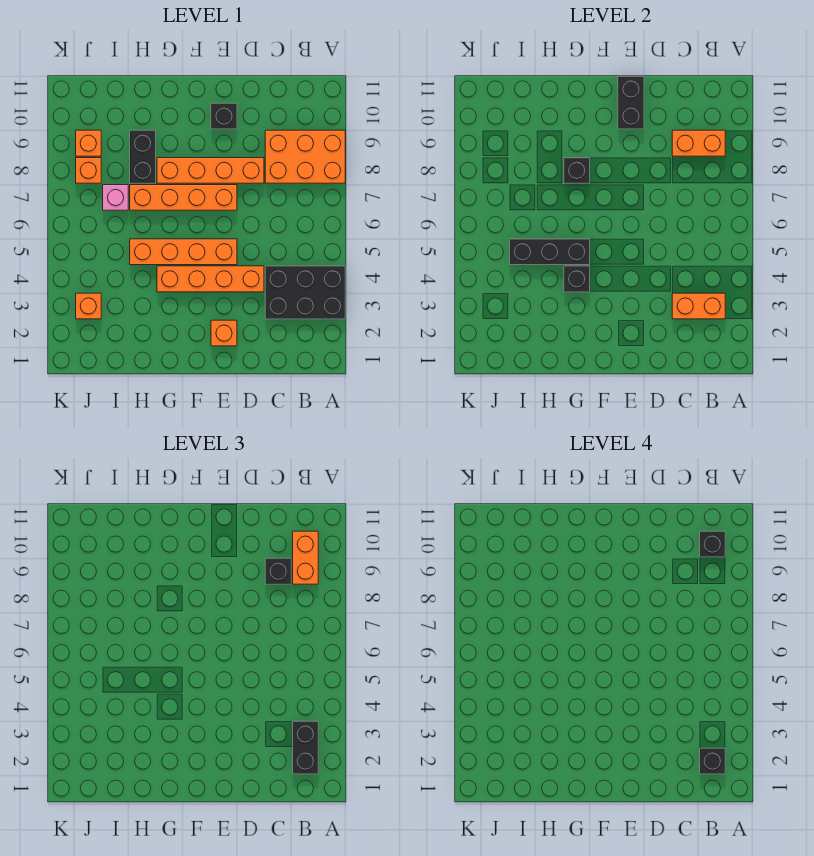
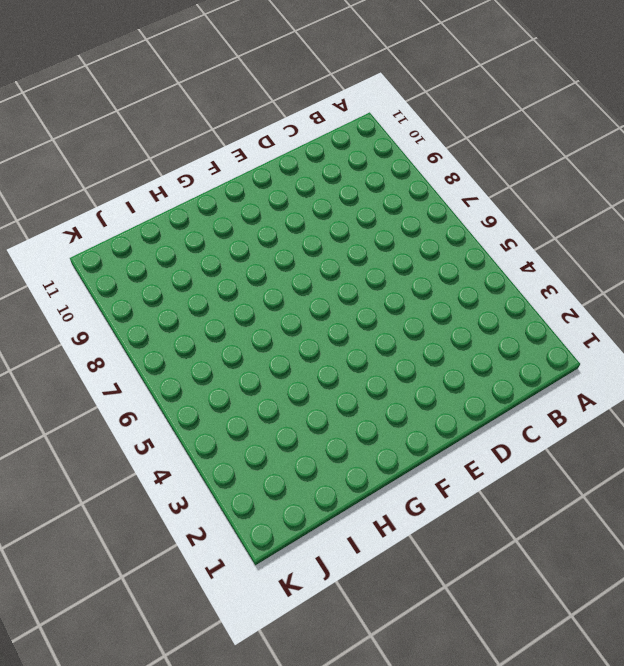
none -> black 2x3 brick [265,266,345,319]
none -> orange 2x3 brick [265,130,345,183]
none -> orange 1x4 brick [157,266,264,292]

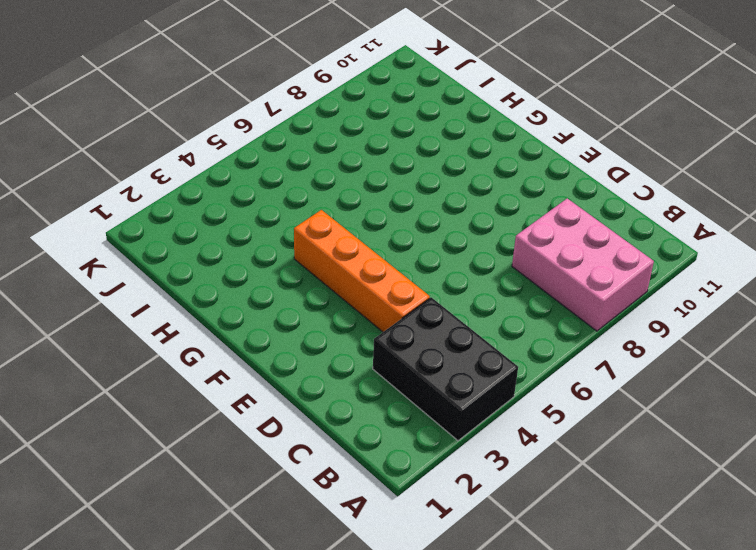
pink 2x3 brick [512,198,654,331] -> orange 2x3 brick [265,130,345,183]
none -> orange 1x4 brick [157,158,264,183]
none -> orange 1x1 brick [211,320,237,346]
none -> orange 1x4 brick [130,239,237,265]

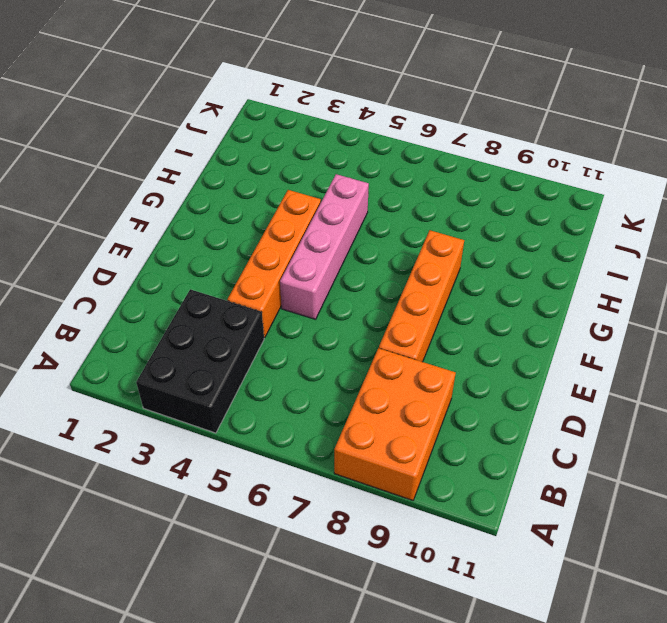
pink 1x4 brick [280,174,369,319] -> orange 1x4 brick [130,239,237,265]
none -> orange 1x1 brick [211,320,237,346]
none -> orange 1x4 brick [130,185,237,210]
none -> black 1x1 brick [211,103,237,129]

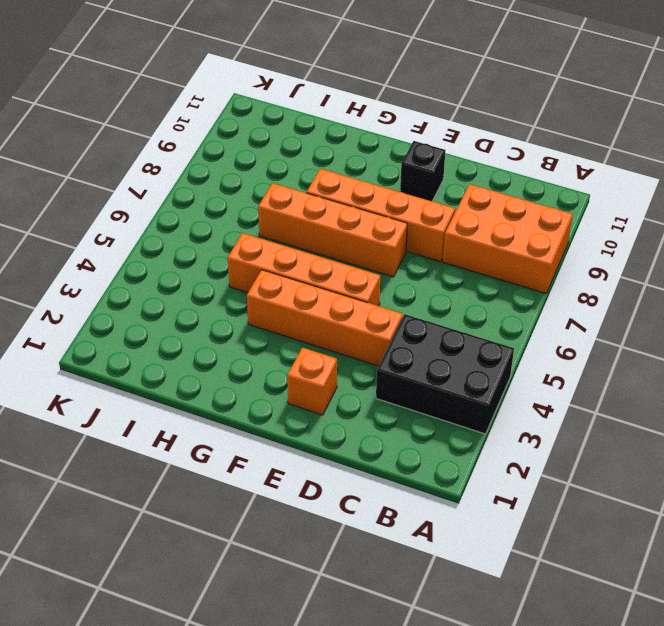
none -> black 1x2 brick [130,130,156,183]
none -> pink 1x1 brick [103,185,128,210]
none -> orange 1x1 brick [76,293,101,319]

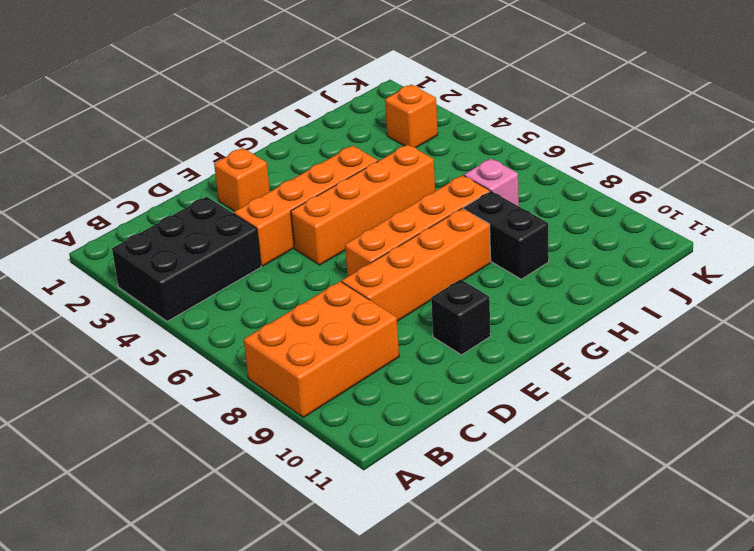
none -> orange 1x1 brick [76,158,101,183]
none -> orange 1x1 brick [76,130,101,156]
none -> orange 1x2 brick [672,293,725,319]

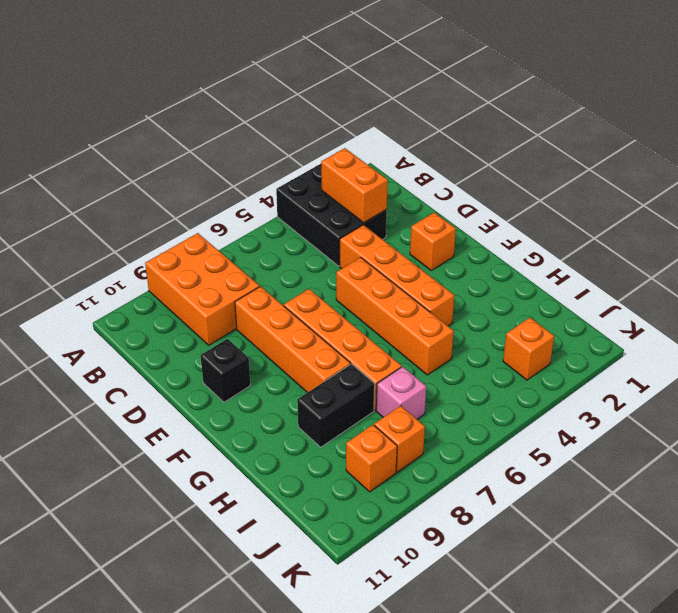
none -> orange 1x2 brick [672,130,725,156]
none -> black 1x2 brick [618,76,644,129]
none -> black 1x1 brick [564,266,590,292]

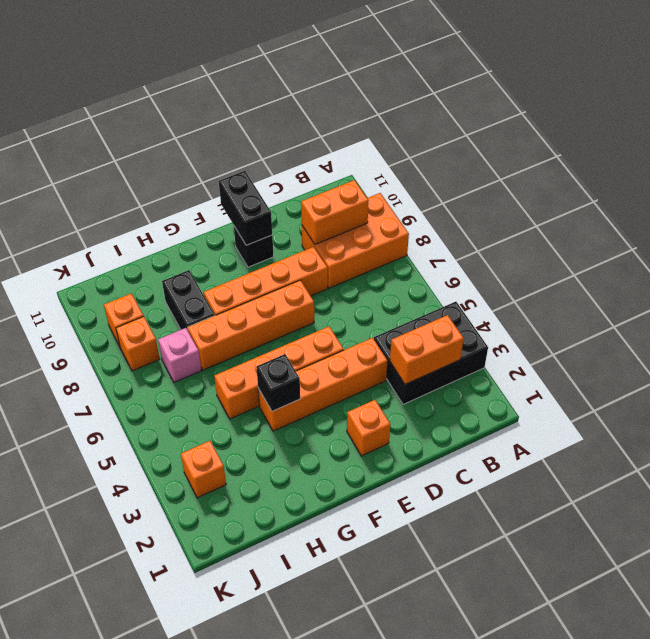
none -> black 1x3 brick [510,239,590,265]
none -> black 1x1 brick [564,158,590,183]
none -> black 1x2 brick [293,721,318,774]

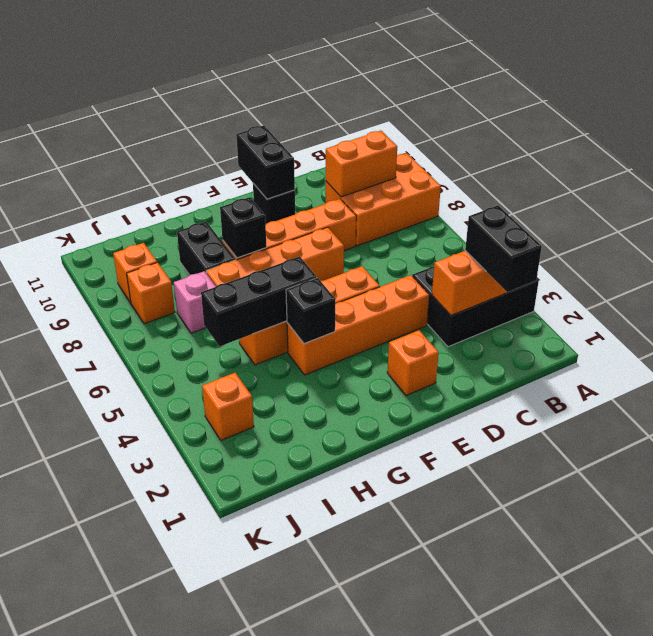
none -> orange 1x2 brick [293,531,318,584]
none -> black 1x1 brick [265,558,291,584]
none -> black 1x1 brick [700,748,725,774]

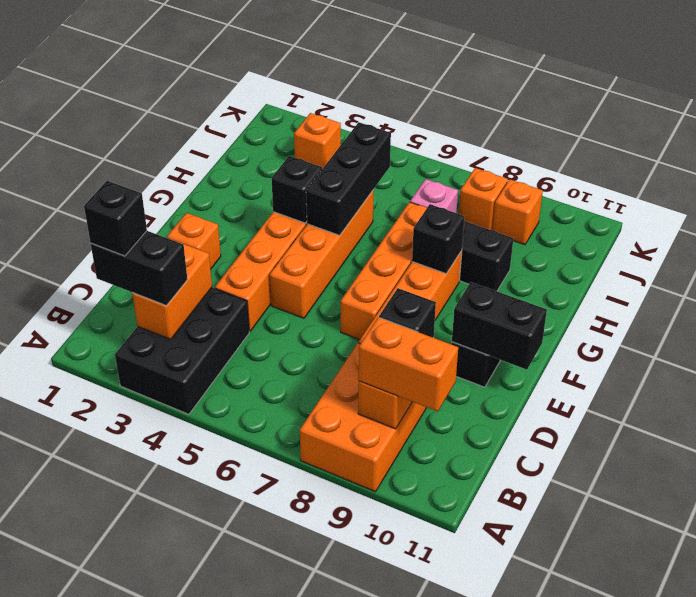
none -> black 1x1 brick [700,531,725,557]

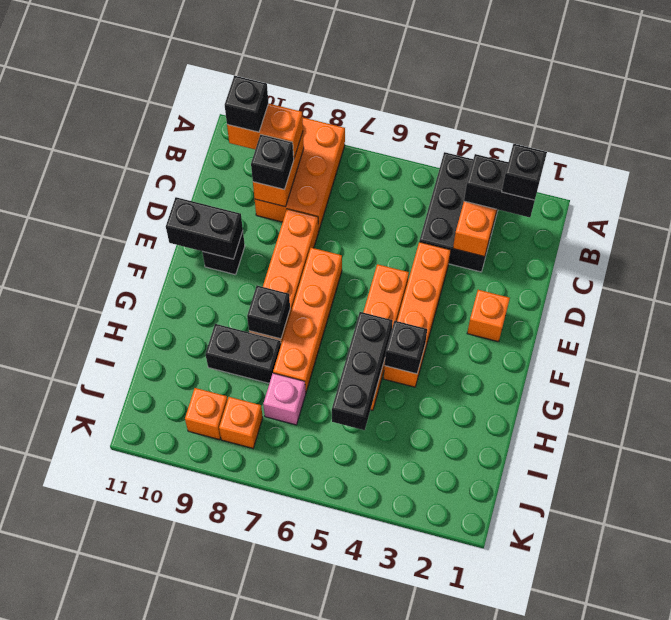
none -> orange 1x1 brick [76,293,101,319]

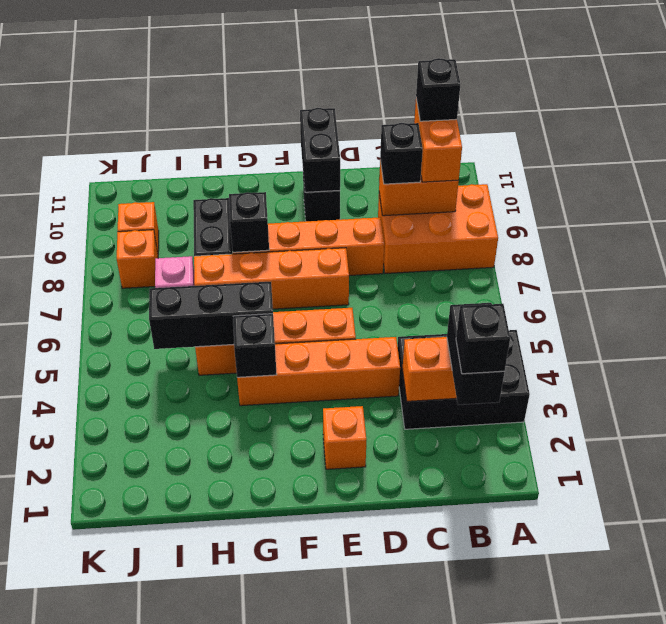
none -> orange 1x1 brick [76,293,101,319]

